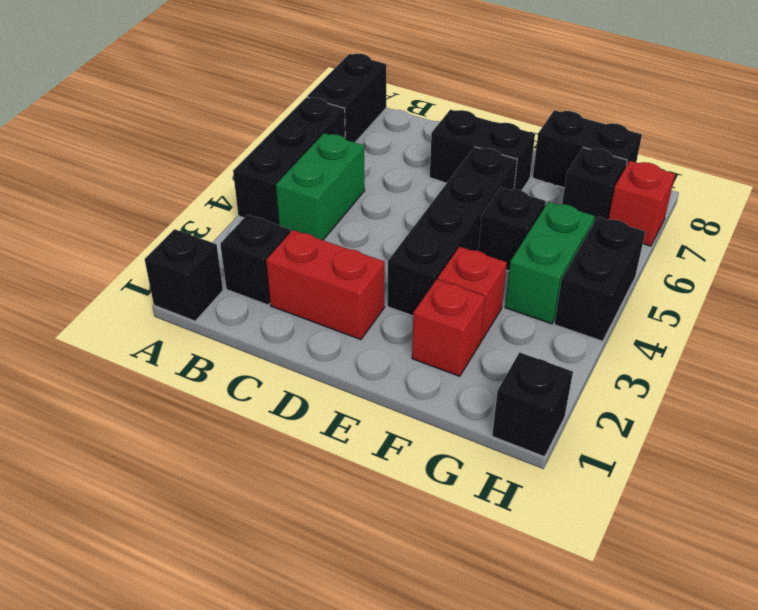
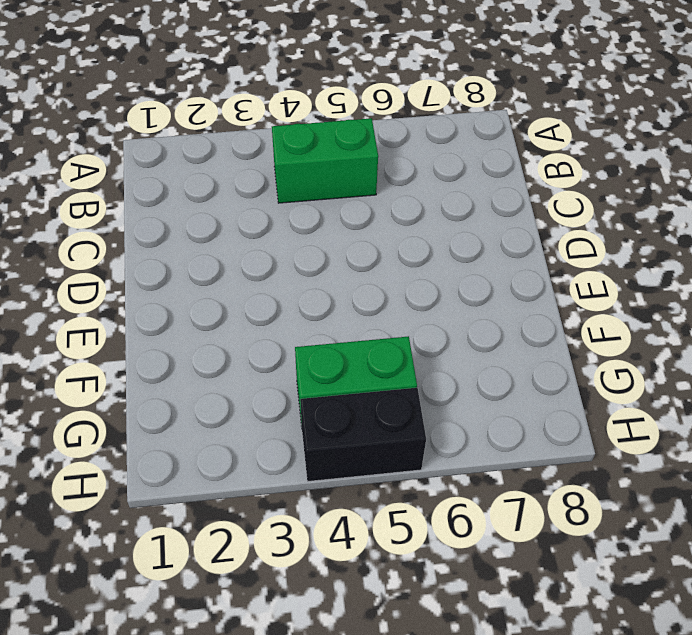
none -> black 1x1 brick [145,229,223,321]
none -> black 1x3 brick [233,97,345,225]
none -> black 1x2 brick [307,54,386,142]

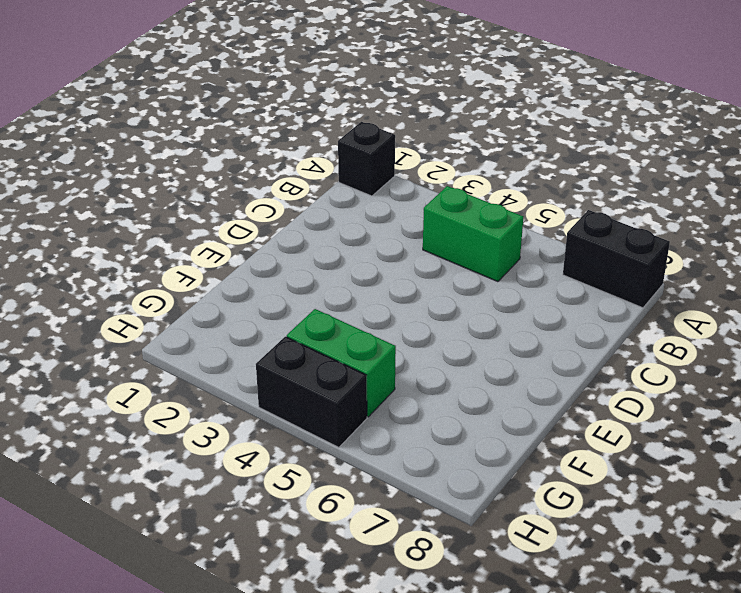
none -> black 1x3 brick [233,97,345,225]
none -> black 1x1 brick [220,215,290,305]
none -> red 1x2 brick [266,230,385,340]

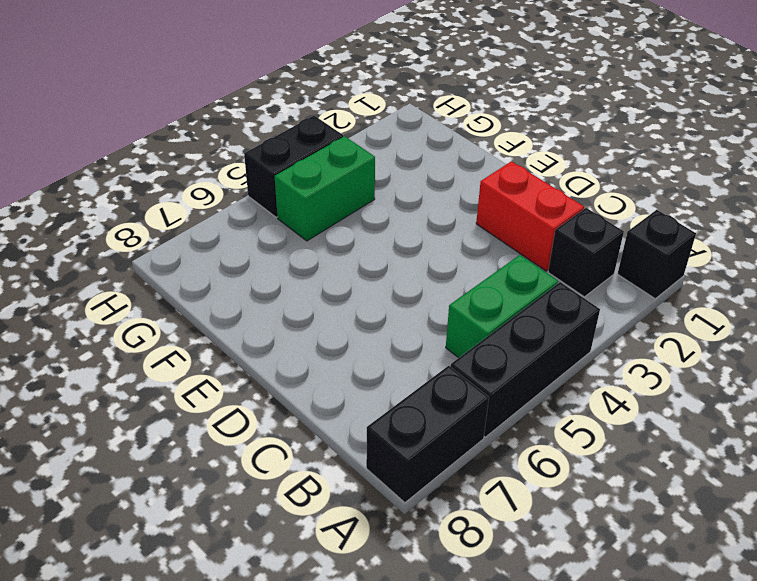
none -> black 1x2 brick [430,110,535,191]
none -> black 1x4 brick [388,147,517,316]
none -> red 1x1 brick [412,279,485,376]

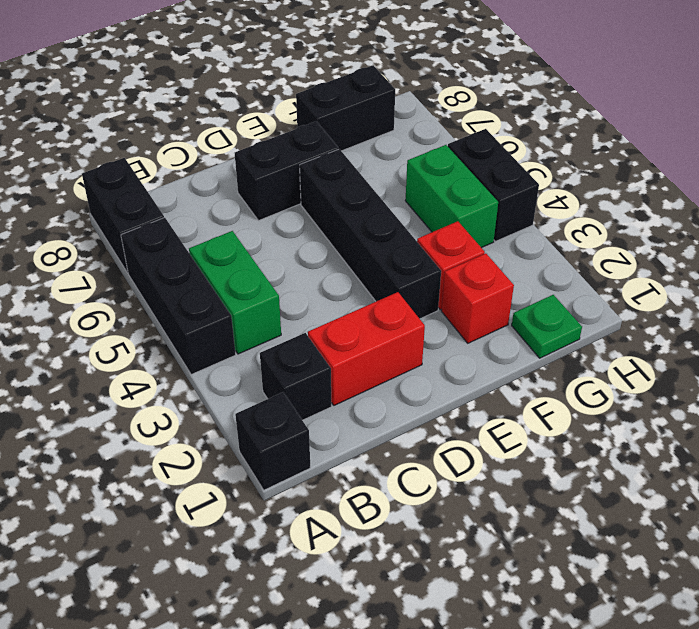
green 1x1 plate [512,295,582,358] -> none
none -> black 1x1 brick [478,187,546,271]
none -> black 1x1 brick [562,147,627,222]
none -> black 1x1 brick [492,352,573,457]

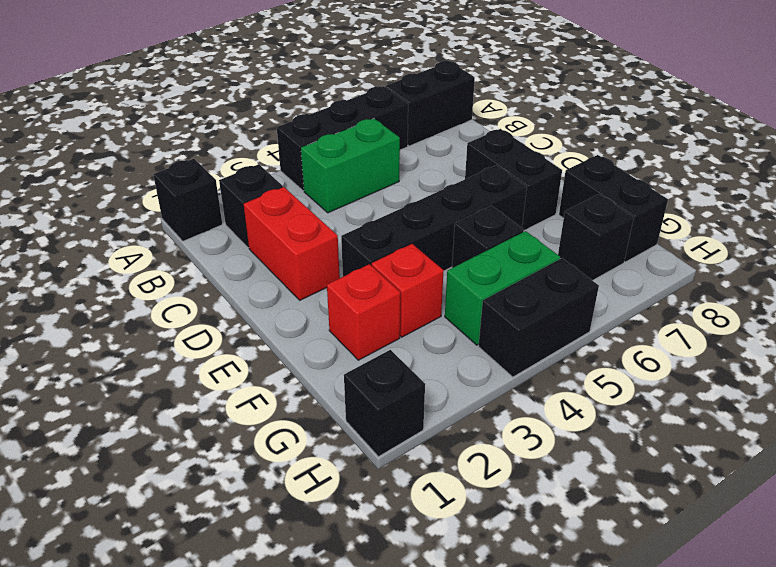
none -> red 1x1 brick [608,161,675,246]

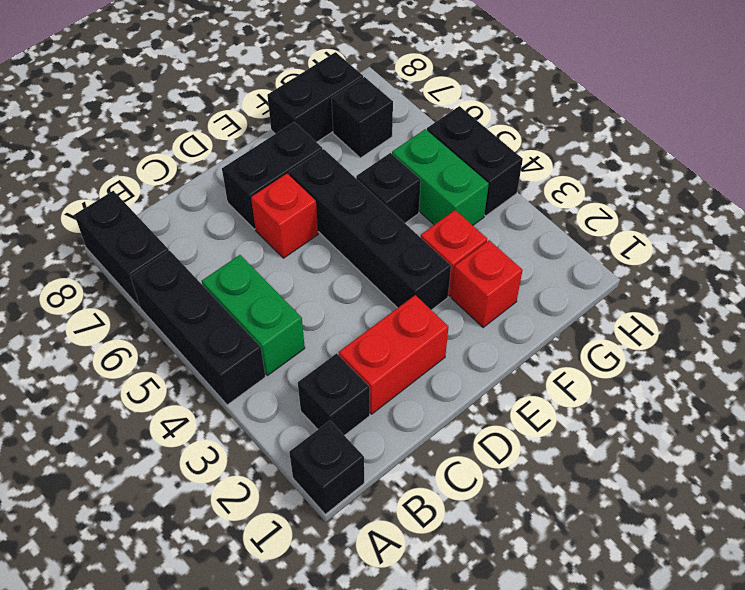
red 1x1 brick [251,174,318,258] -> red 1x1 brick moved to [608,161,675,246]
none -> black 1x1 brick [492,352,573,457]

